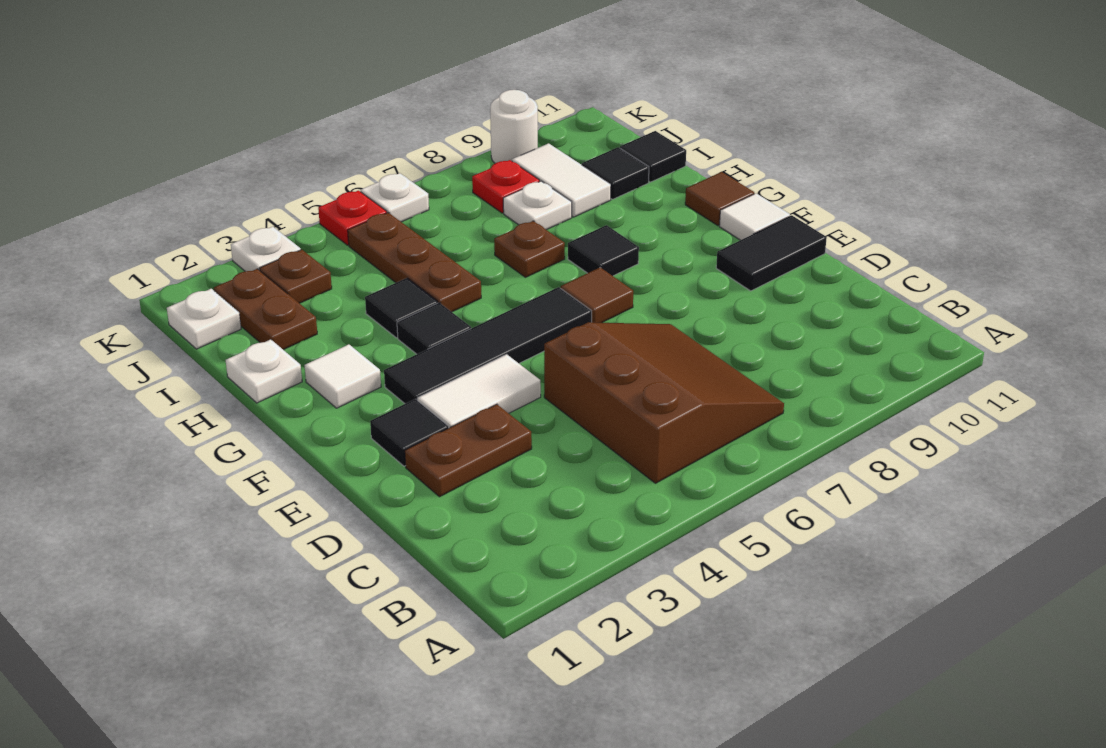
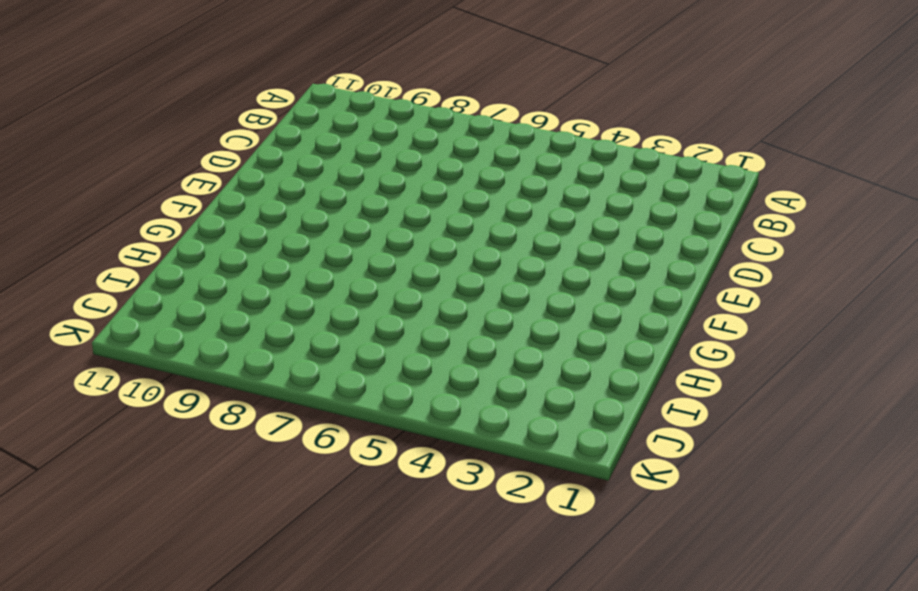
none -> brown 3x3 slope [544,322,784,483]
none -> brown 1x2 plate [405,404,532,497]
none -> black 1x1 tile [370,399,449,466]

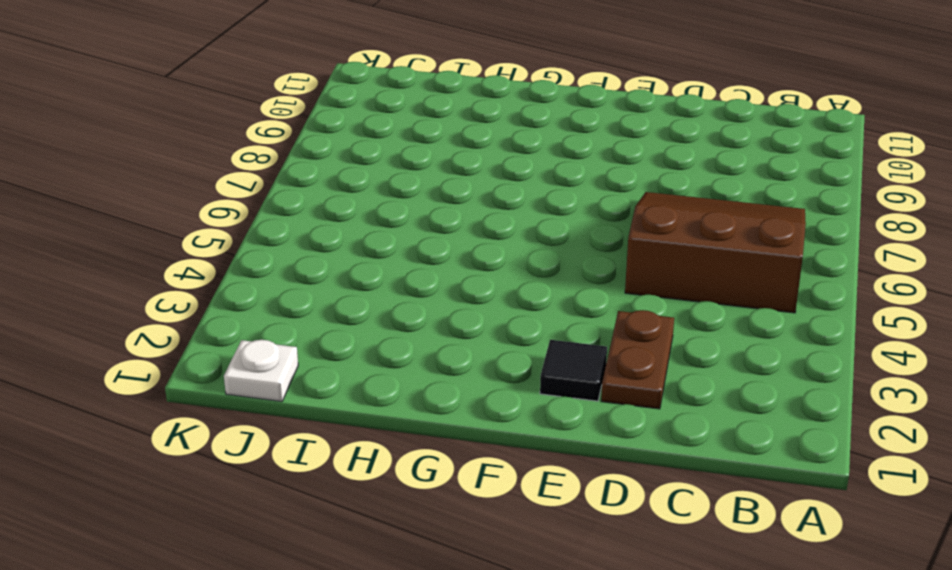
none -> white 1x2 tile [418,354,541,428]
none -> black 1x2 tile [716,215,827,291]
none -> black 1x4 tile [384,287,592,404]

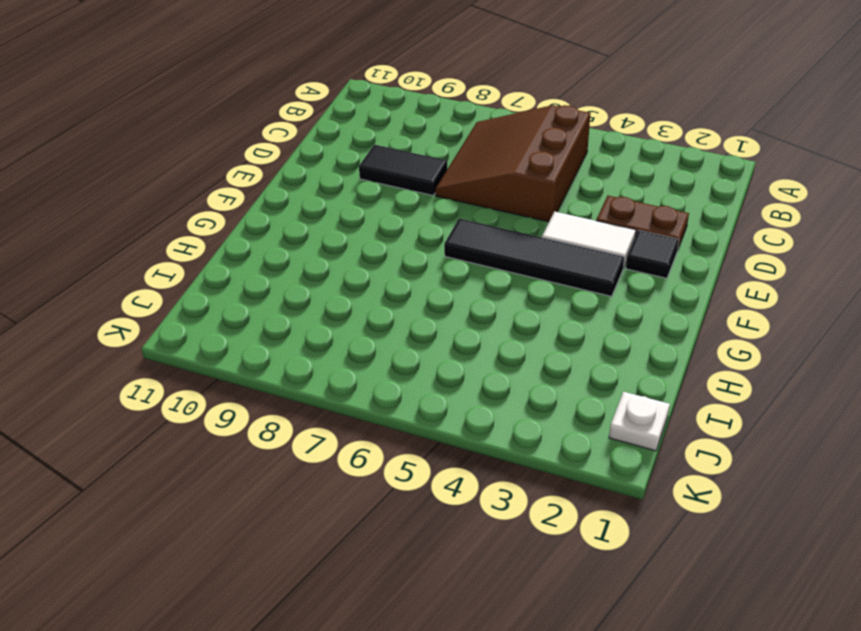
black 1x2 tile [359,145,447,196] -> black 1x2 tile moved to [716,215,827,291]
none -> brown 1x1 tile [561,268,633,323]
none -> white 1x1 tile [719,193,790,240]
none -> white 1x1 tile [305,344,381,408]

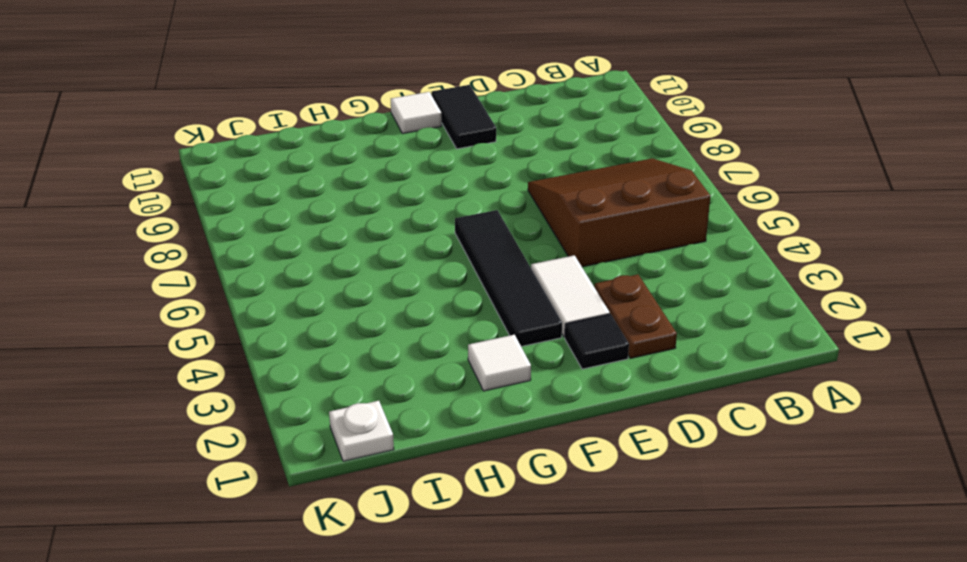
none -> brown 1x1 tile [561,268,633,323]
none -> black 1x1 tile [397,303,471,354]
none -> black 1x1 tile [568,225,639,276]

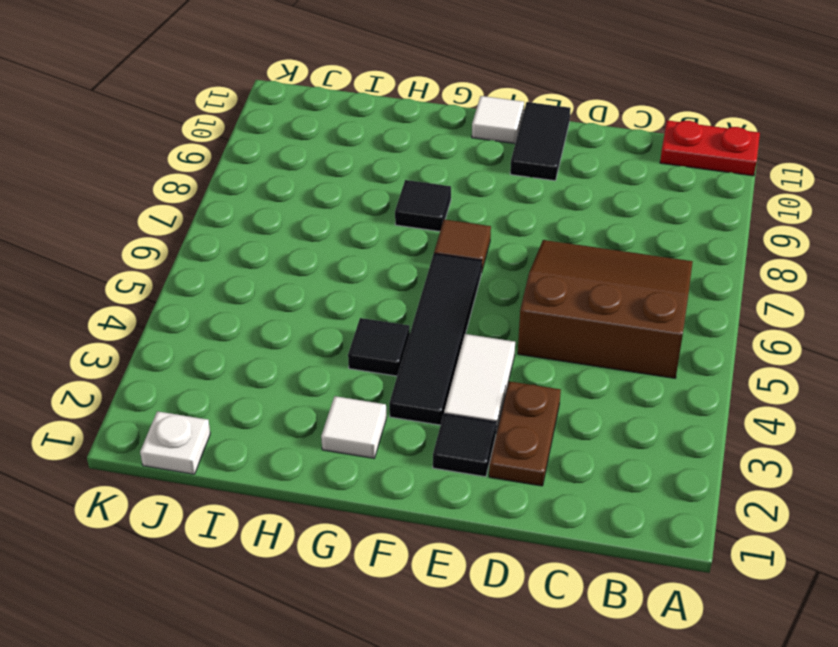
red 1x2 plate [660,120,760,176] -> none
none -> brown 1x1 tile [685,172,754,225]
none -> white 1x1 plate [226,339,302,403]
none -> black 1x1 tile [365,278,438,338]

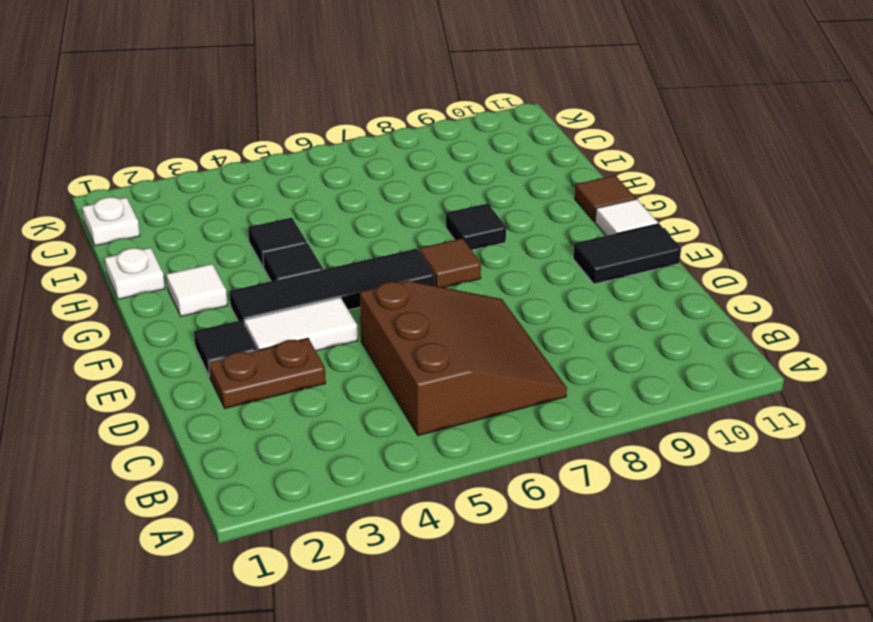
none -> brown 1x3 plate [348,213,481,312]
none -> brown 1x1 plate [494,221,565,277]
none -> brown 1x2 plate [214,269,317,350]

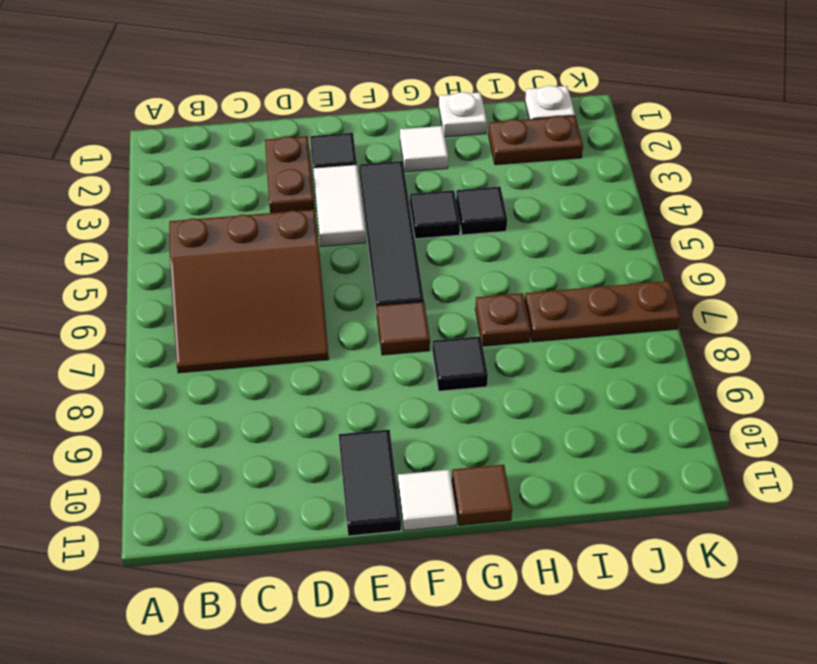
brown 1x3 plate [525,281,680,342] -> brown 1x3 plate moved to [348,213,481,312]
none -> white 1x1 plate [503,181,572,230]
none -> white 1x2 tile [512,143,611,217]
none -> black 1x1 tile [582,147,649,199]

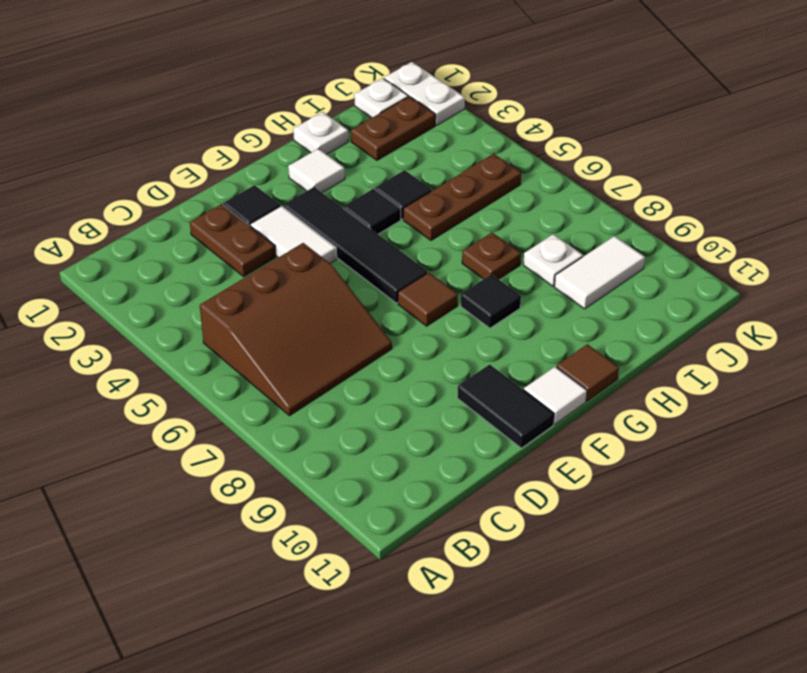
white 1x2 plate [384,62,465,125] -> none
none -> black 1x1 tile [582,147,649,199]
none -> black 1x1 tile [620,131,686,182]
none -> brown 1x1 plate [259,250,332,303]

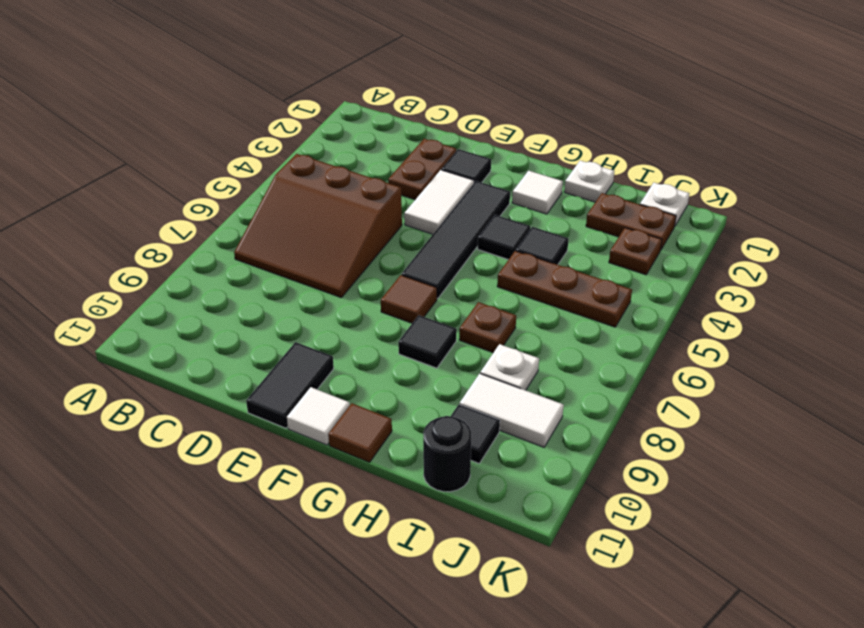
black 1x1 round brick [423,416,471,492] -> black 1x1 tile [620,131,686,182]
none -> red 1x1 plate [472,160,540,213]
none -> white 1x1 plate [231,227,301,271]
none -> red 1x1 plate [318,191,387,245]

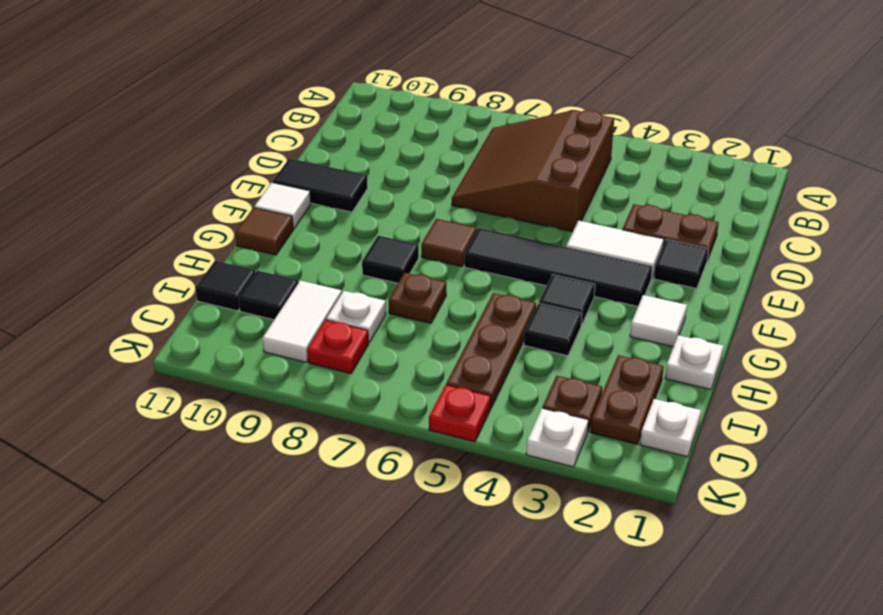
none -> white 1x1 plate [361,173,429,222]
none -> white 1x1 round brick [490,90,538,163]

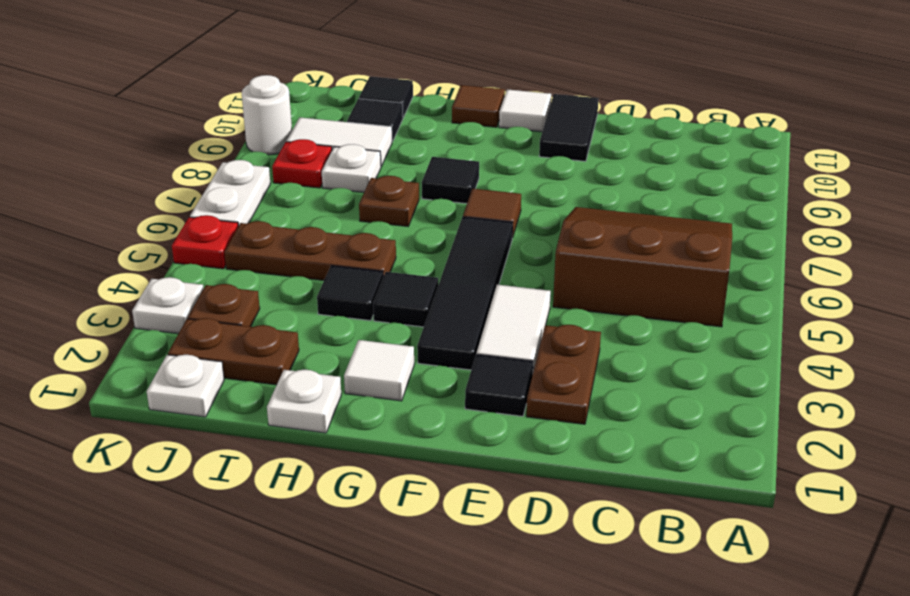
white 1x2 plate [190,160,270,226] -> white 1x1 plate [361,173,429,222]

